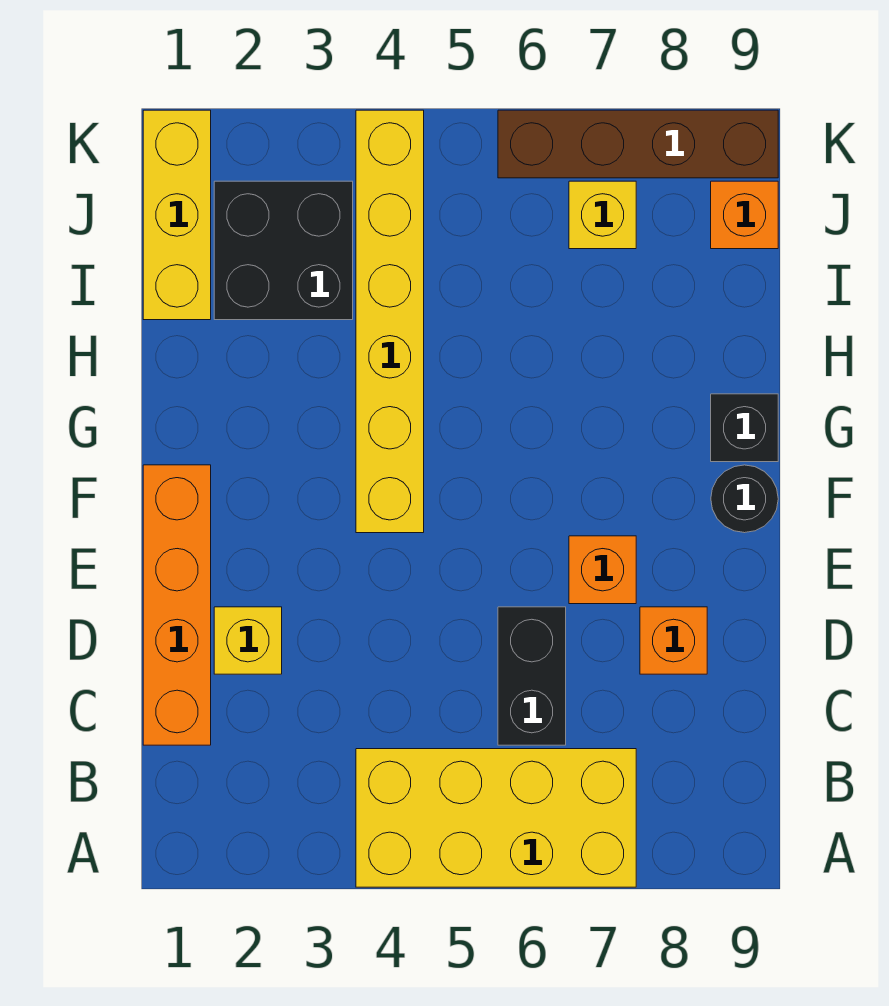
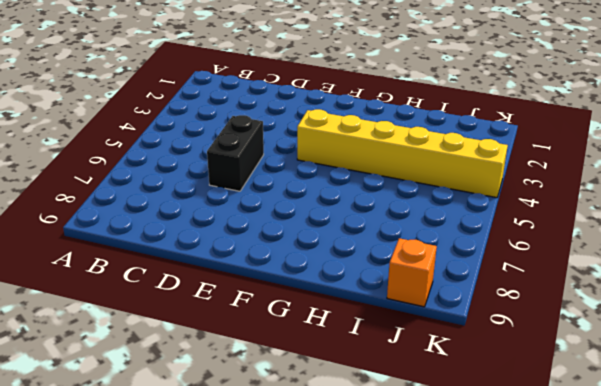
black 1x2 brick [207,115,264,191] -> black 1x2 brick turned to [498,607,566,745]
none -> yellow 2x4 brick [356,749,636,887]
none -> orange 1x4 brick [143,465,211,745]
none -> yellow 1x1 brick [214,607,282,674]

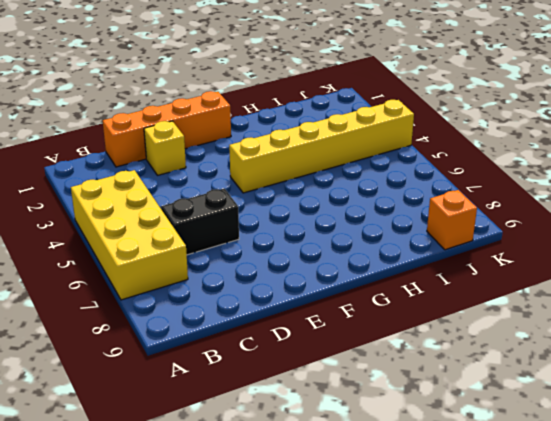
none -> orange 1x1 brick [640,607,707,674]
none -> orange 1x1 brick [569,536,636,604]
none -> black 1x1 round brick [711,465,778,533]

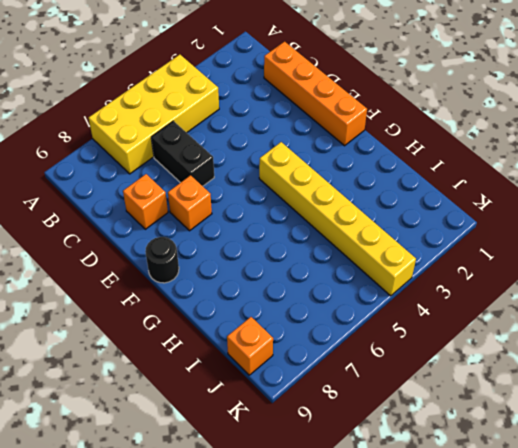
none -> yellow 1x1 brick [214,607,282,674]
none -> black 1x1 brick [711,394,778,462]
none -> yellow 1x3 brick [143,110,211,320]

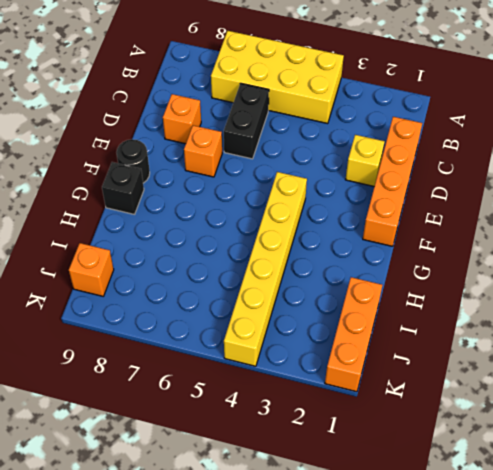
orange 1x3 brick [325,277,382,392] -> yellow 1x3 brick [143,110,211,320]
none -> black 2x2 brick [214,181,353,320]
none -> yellow 1x1 brick [569,181,636,249]
none -> brown 1x4 brick [498,110,778,178]

